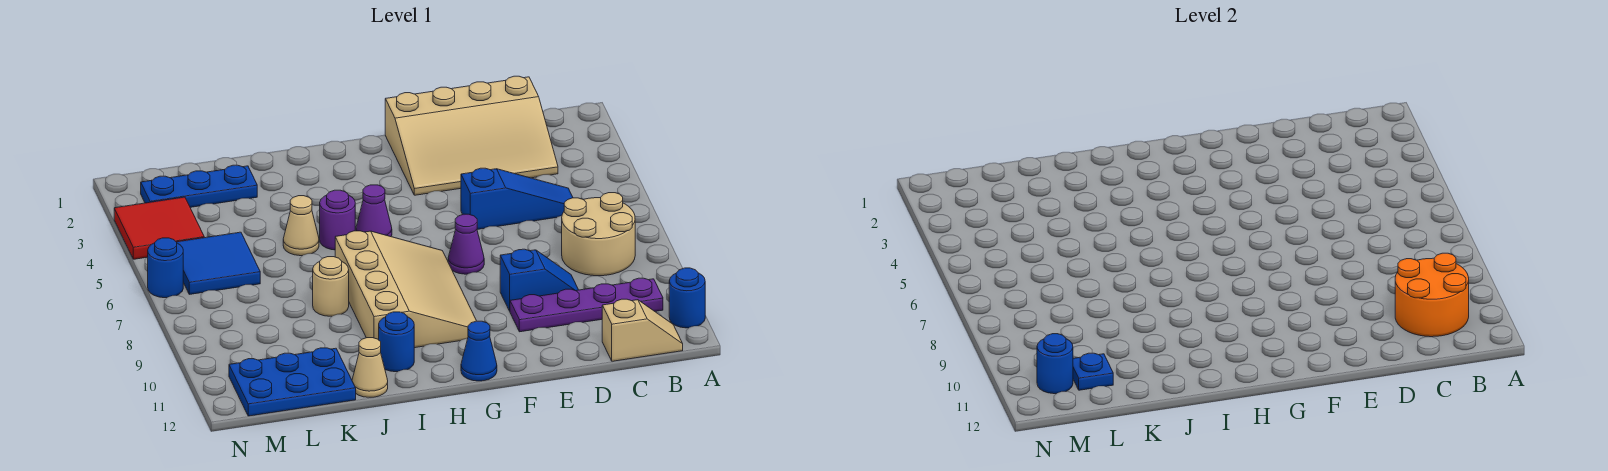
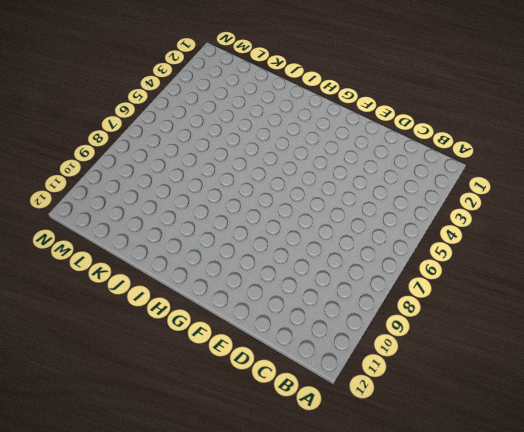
none -> blue 1x1 round brick [669,268,705,328]
none -> tan 2x2 round brick [562,193,635,276]
none -> purple 1x4 plate [510,278,663,332]

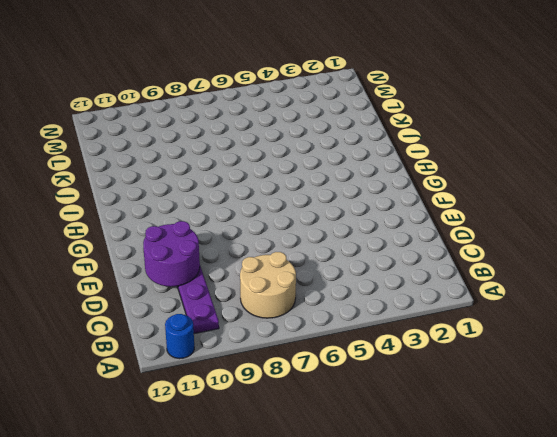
purple 2x2 round brick [143,221,200,287] -> none
none -> tan 1x2 slope [602,299,683,361]
none -> tan 3x4 slope [385,76,558,195]
none -> blue 1x3 slope [461,168,573,229]

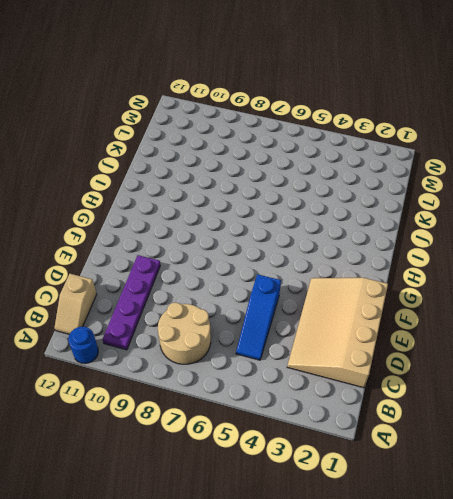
none -> blue 1x2 slope [500,249,578,311]
none -> purple 1x1 cone [448,214,484,274]
none -> tan 3x4 slope [335,231,476,348]

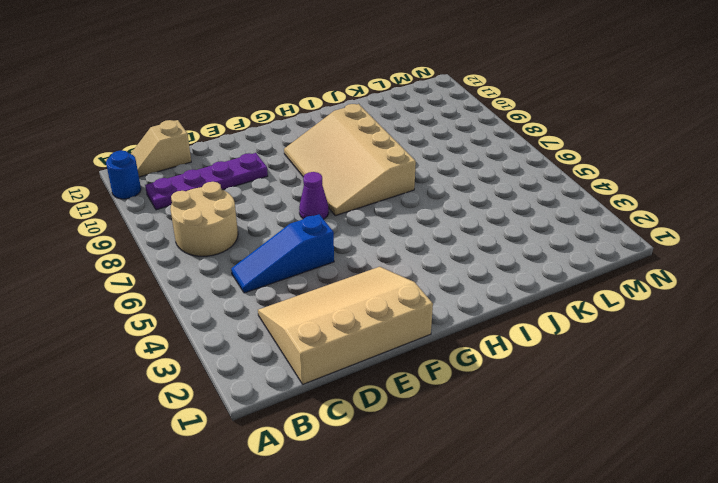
none -> blue 1x2 slope [500,249,578,311]
none -> blue 1x1 cone [461,321,497,381]
none -> purple 1x1 cone [356,185,392,237]

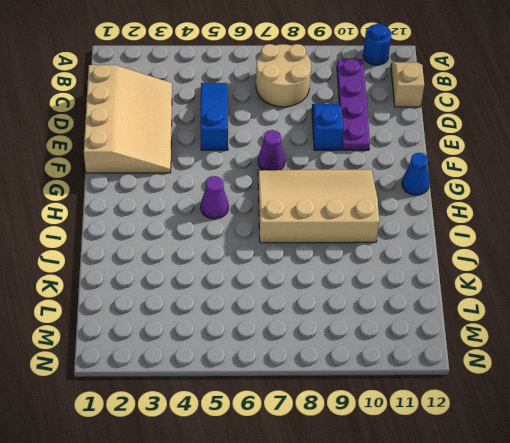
none -> purple 1x1 round brick [320,190,355,250]
none -> blue 1x1 round brick [379,312,414,372]
none -> tan 1x1 cone [283,196,319,256]

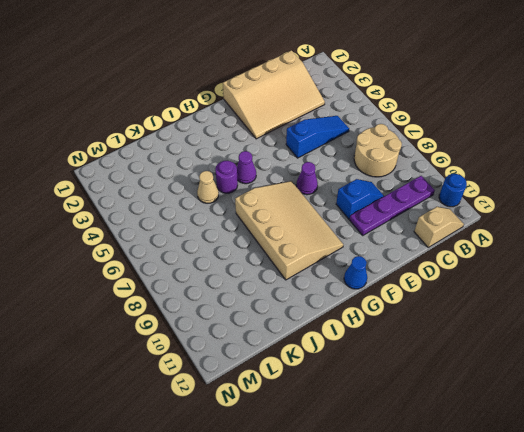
none -> blue 1x1 round brick [379,312,414,372]
none -> tan 1x1 round brick [313,257,349,316]
none -> tan 1x1 cone [352,338,388,397]

